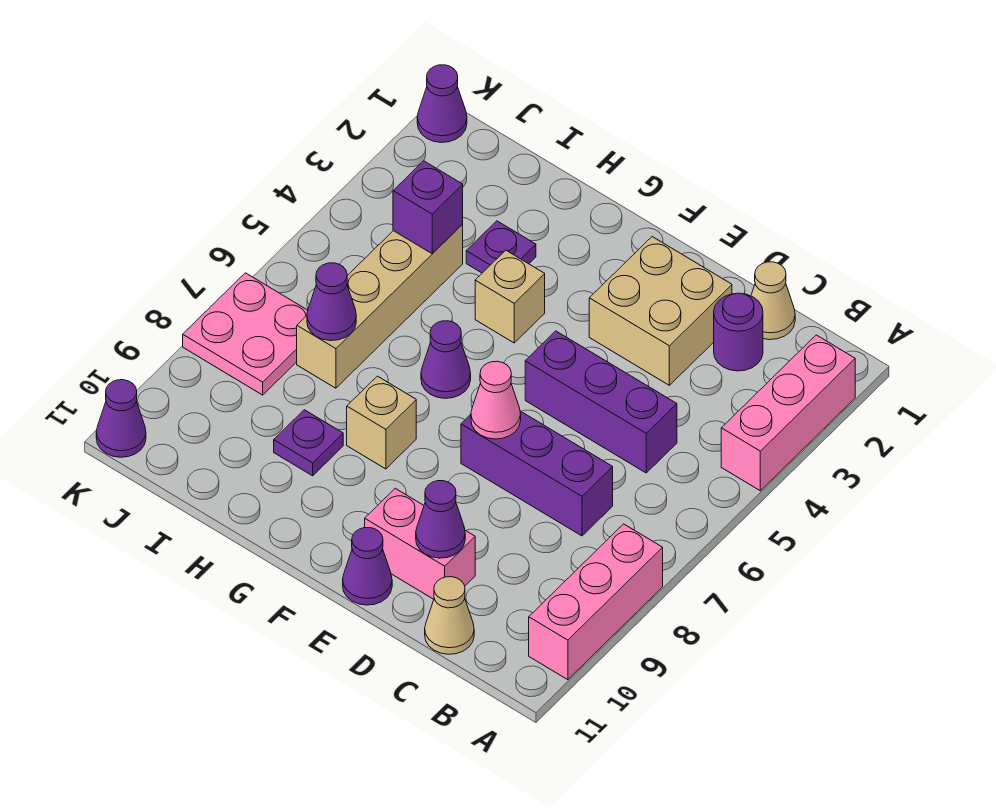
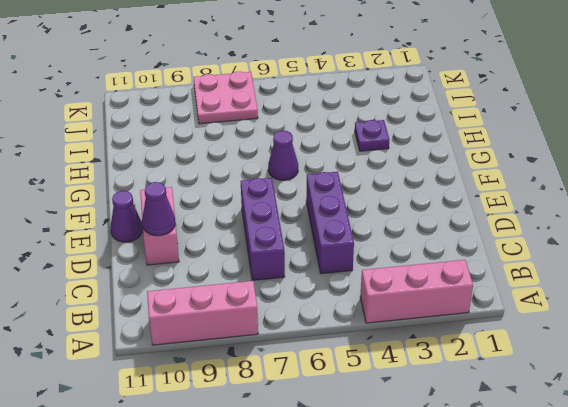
none -> tan 1x1 cone [751,262,795,340]
none -> purple 1x1 round brick [714,293,763,371]
none -> tan 1x1 cone [425,577,474,654]

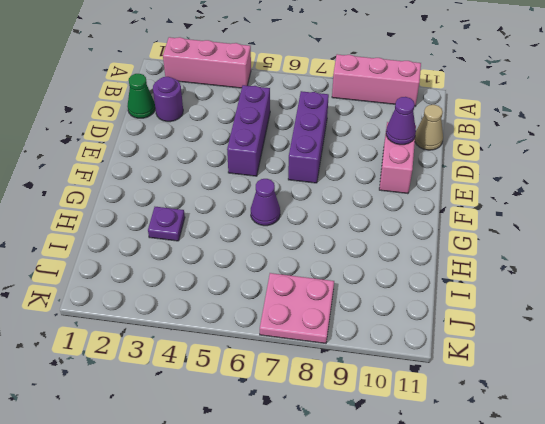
green 1x1 cone [127,74,155,118] -> tan 1x1 cone [751,262,795,340]
none -> tan 2x2 brick [589,237,732,385]
none -> purple 1x1 cone [343,528,392,605]
none -> tan 1x1 brick [475,250,545,343]

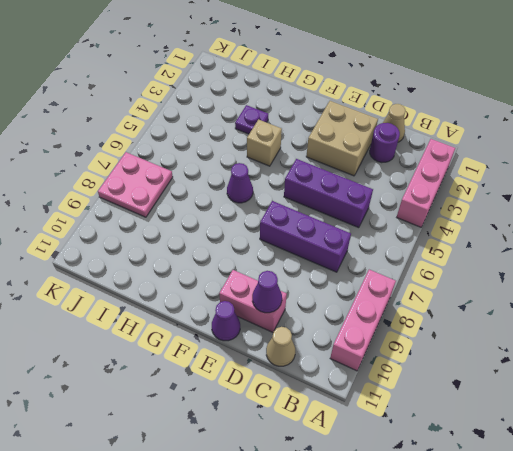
none -> tan 1x1 brick [347,376,416,469]
none -> purple 1x1 plate [274,410,343,476]
none -> tan 1x4 brick [297,224,463,388]

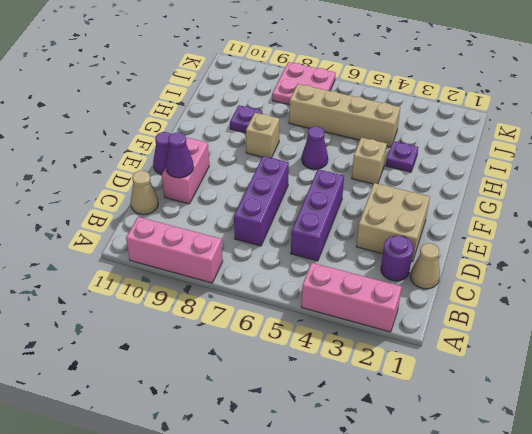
none -> purple 1x1 cone [417,65,467,143]
none -> purple 1x1 cone [96,380,146,457]
none -> pink 1x1 cone [471,361,521,439]

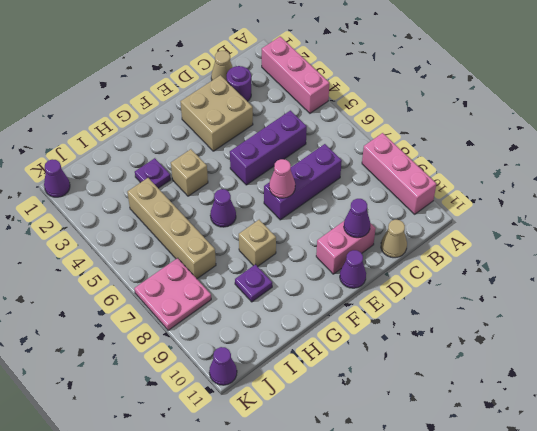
none -> purple 1x1 brick [393,161,463,254]
none -> purple 1x1 cone [307,263,356,341]

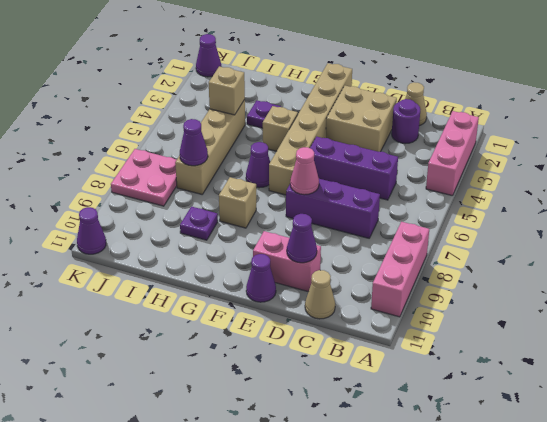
tan 1x6 brick [269,63,352,195] -> none
tan 1x1 brick [209,66,245,115] -> purple 1x1 brick [393,161,463,254]

